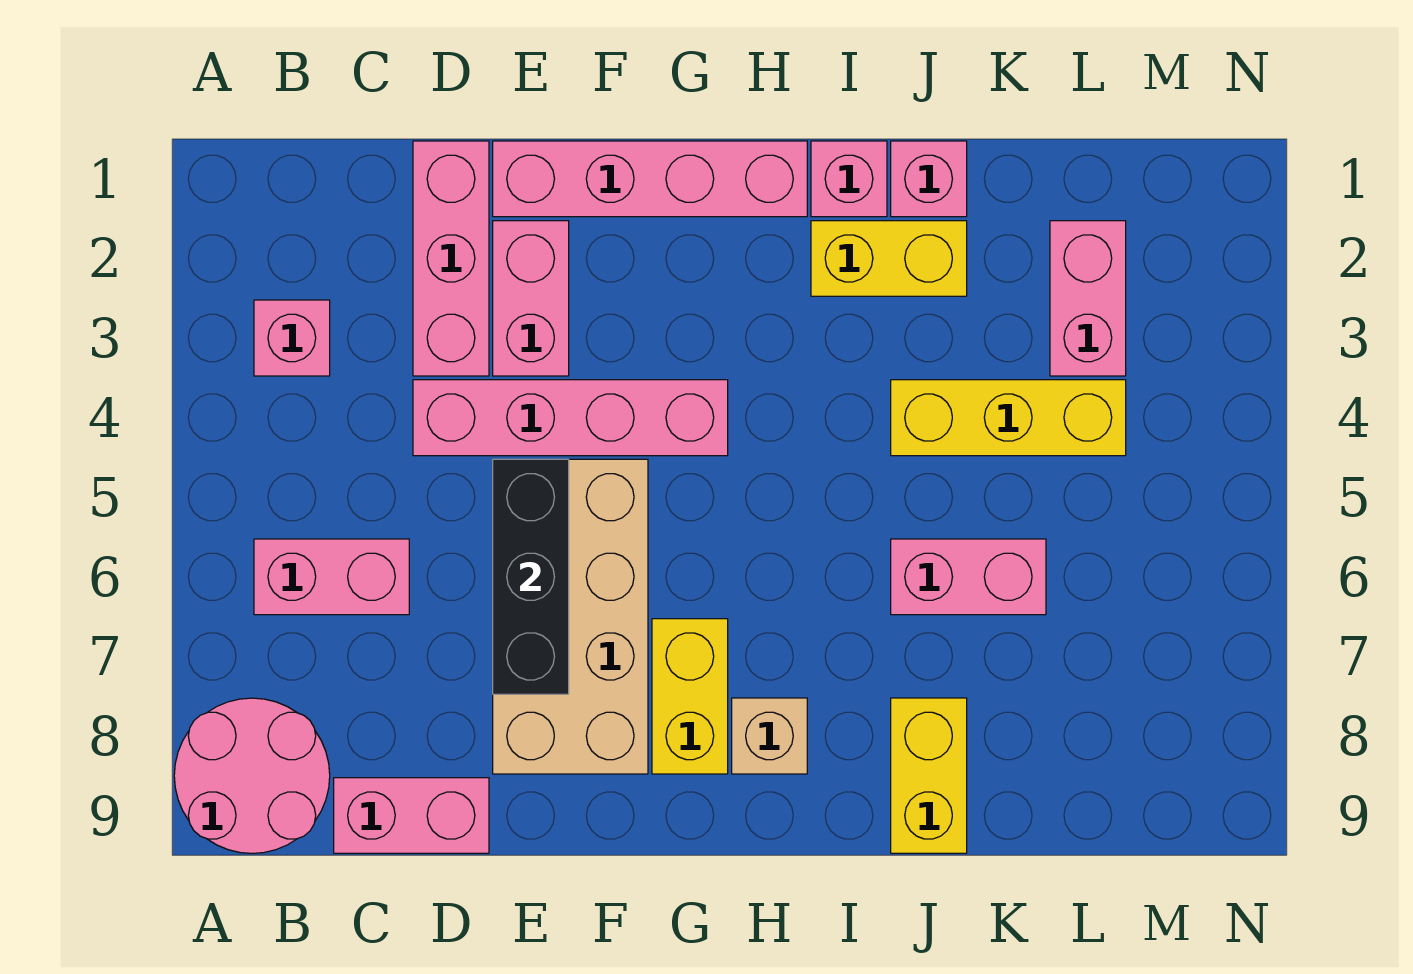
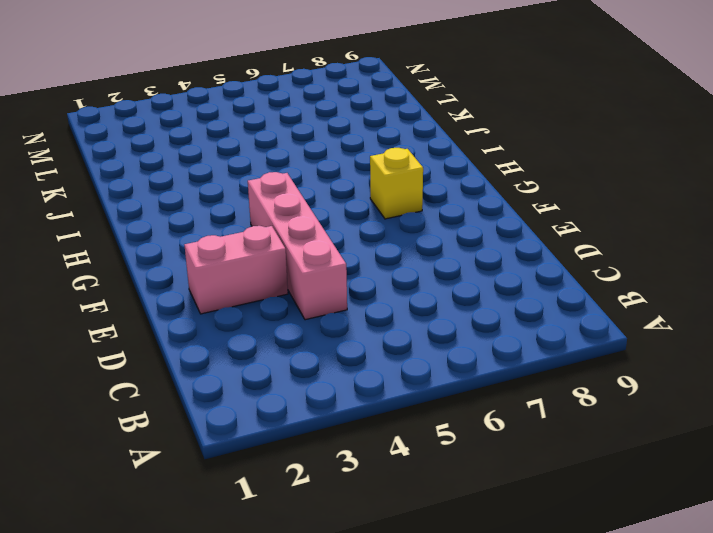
yellow 1x1 brick [370,148,423,219] -> yellow 1x2 brick [652,619,728,774]
none -> pink 2x2 round brick [174,698,330,853]
none -> pink 1x1 brick [254,300,330,376]
none -> pink 1x2 brick [254,539,409,615]

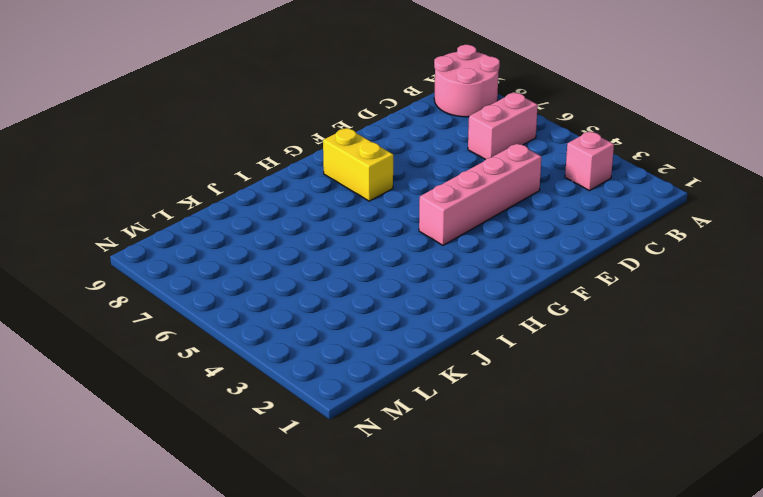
none -> pink 1x2 brick [334,778,489,853]
none -> pink 1x3 brick [413,141,489,376]
none -> pink 1x4 brick [493,141,807,217]

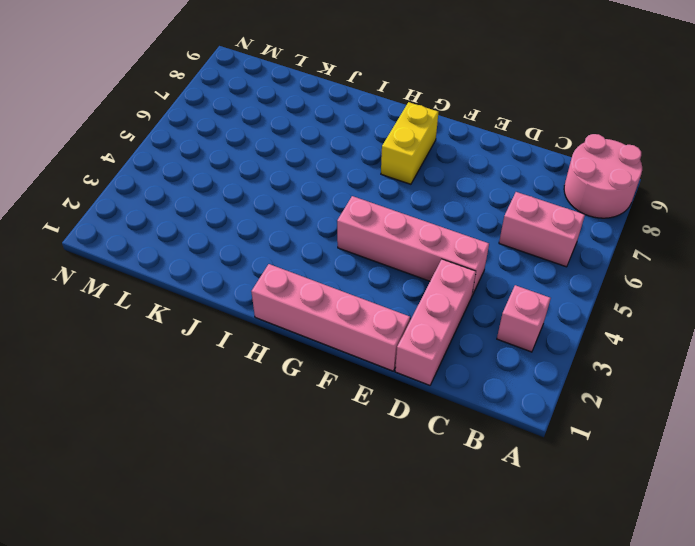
none -> pink 1x2 brick [334,778,489,853]
none -> pink 1x2 brick [493,221,569,376]
none -> tan 2x4 brick [493,459,648,774]

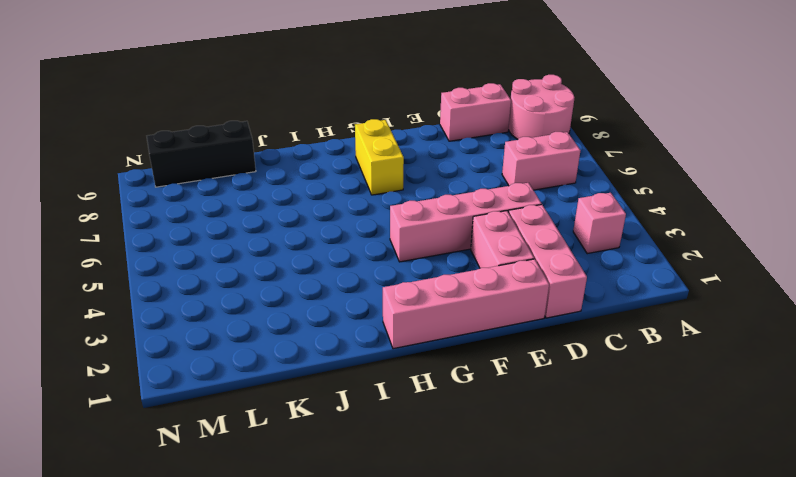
black 1x3 brick [147,121,256,187] -> black 1x3 brick turned to [493,459,569,694]
none -> tan 2x4 brick [493,459,648,774]
none -> tan 1x1 brick [732,698,807,774]
none -> pink 1x1 brick [811,141,887,217]

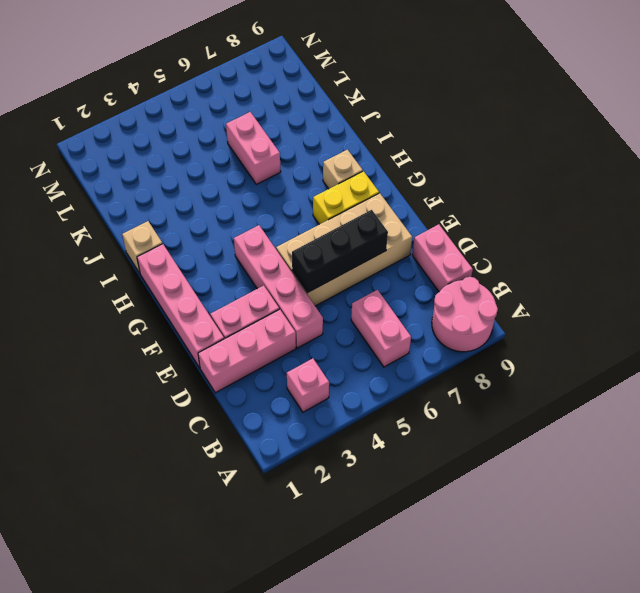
tan 1x1 brick [122,221,162,273] -> pink 1x1 brick [811,141,887,217]
none -> yellow 1x2 brick [811,221,967,296]
none -> pink 1x1 brick [891,141,967,217]
none -> yellow 1x3 brick [891,380,1126,456]

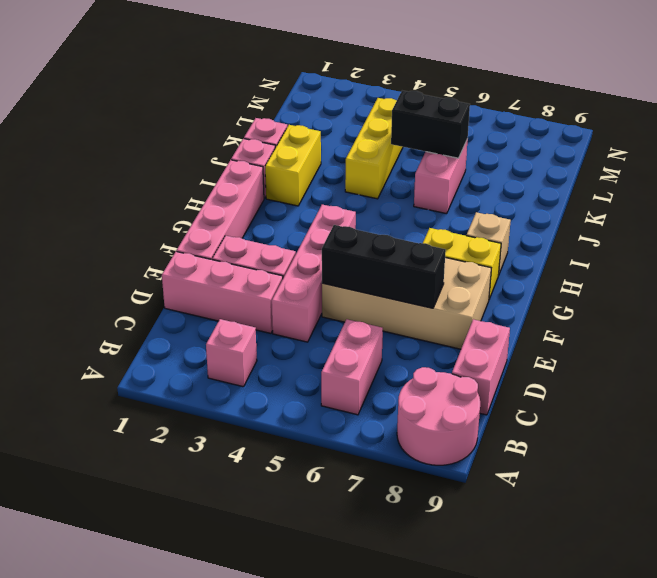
black 1x2 brick [391,91,470,158] -> none
none -> yellow 1x2 brick [891,698,967,853]
none -> pink 1x2 brick [1050,221,1126,376]

